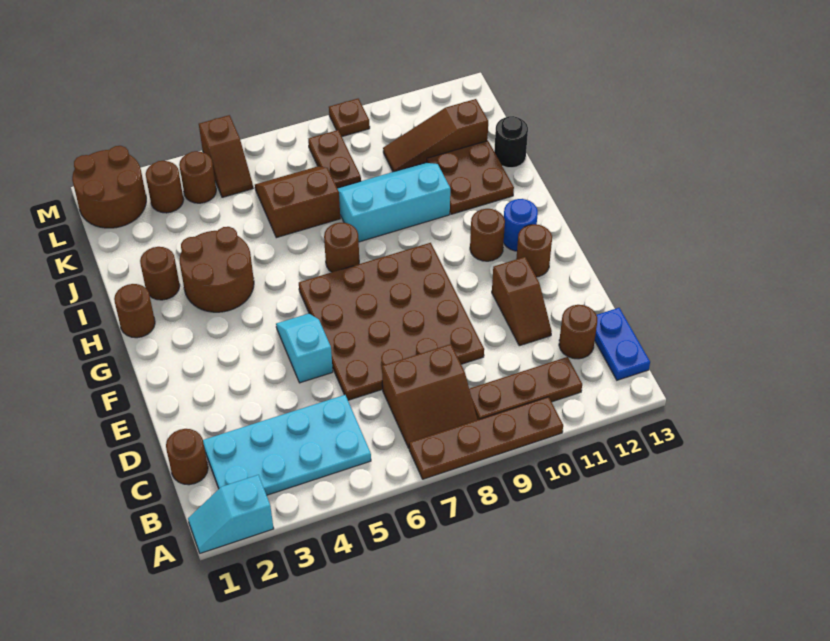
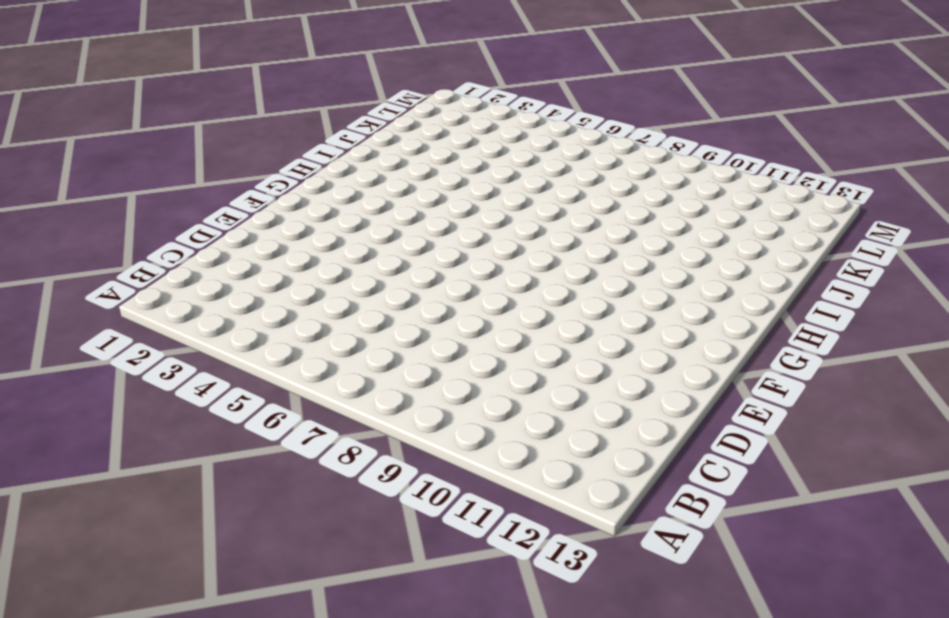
none -> cyan 1x2 slope [188,475,274,553]
none -> brown 1x4 plate [409,397,563,479]
none -> cyan 2x4 plate [203,395,371,495]

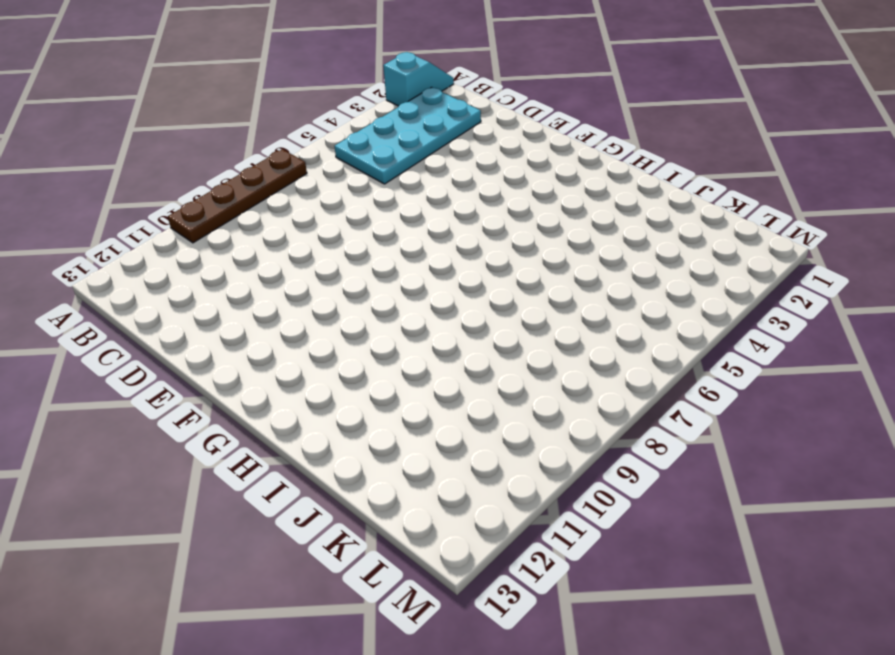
none -> brown 2x2 slope [382,344,477,448]
none -> brown 1x3 plate [469,357,582,420]
none -> blue 1x2 plate [595,308,650,380]

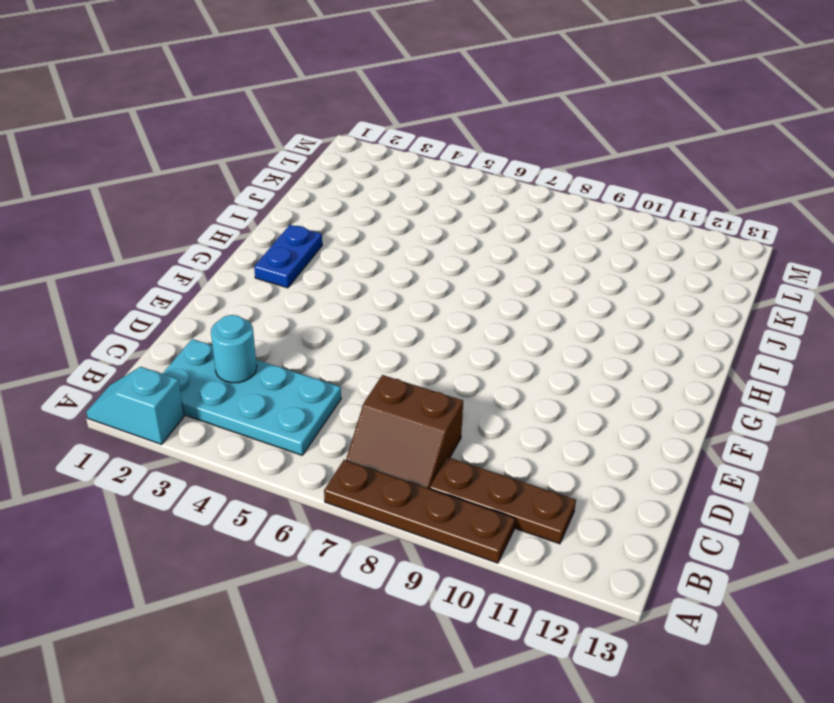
cyan 1x1 round brick [211,315,257,383] -> none
blue 1x2 plate [254,225,322,288] -> blue 1x2 plate moved to [595,308,650,380]
none -> brown 1x1 round brick [166,429,208,485]
none -> brown 1x1 round brick [559,305,597,359]
none -> brown 4x4 plate [299,243,484,400]

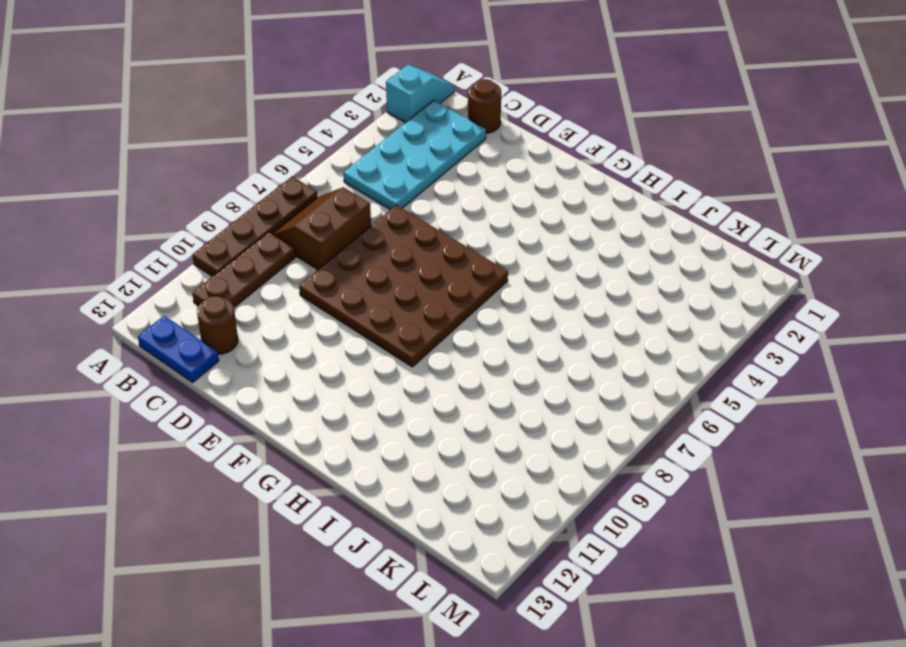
none -> brown 1x2 slope [492,257,552,346]
none -> cyan 1x2 slope [276,314,333,383]
none -> brown 1x1 round brick [516,224,552,277]

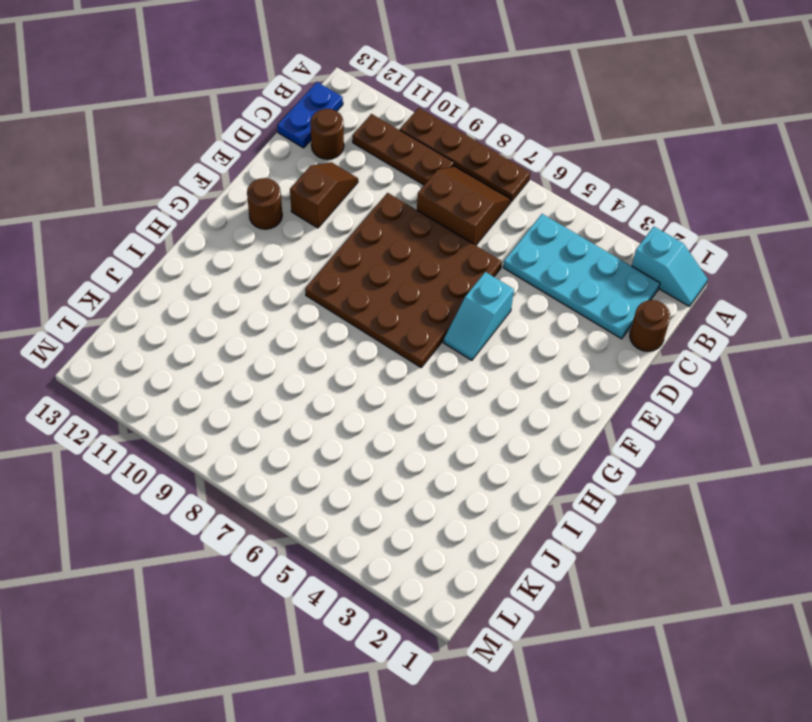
none -> brown 1x1 round brick [470,209,505,261]
none -> blue 1x1 round brick [504,199,538,251]
none -> brown 1x1 round brick [114,284,155,338]

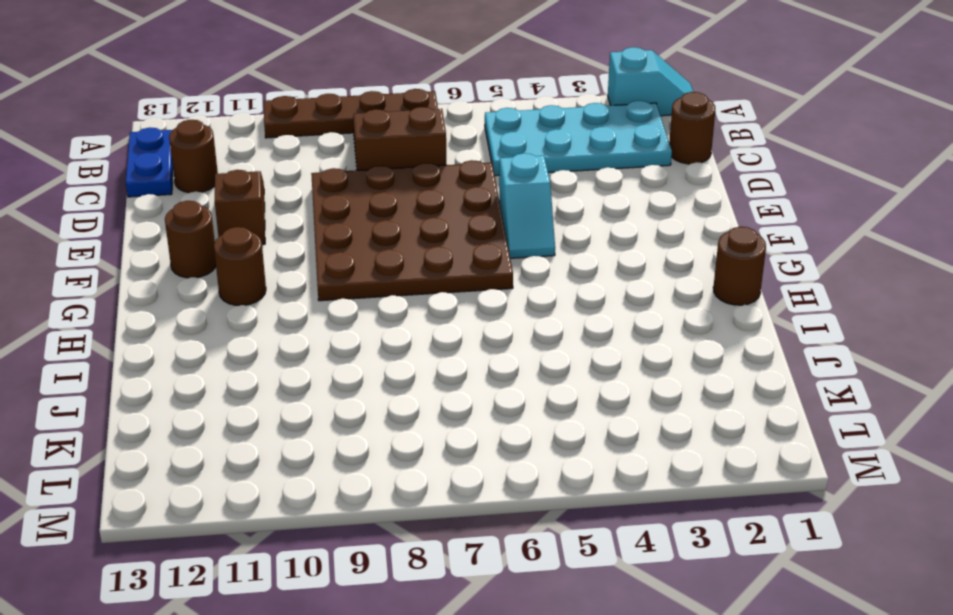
none -> brown 1x3 plate [469,357,582,420]
none -> blue 1x1 round brick [504,199,538,251]
none -> brown 2x2 round brick [180,227,254,312]

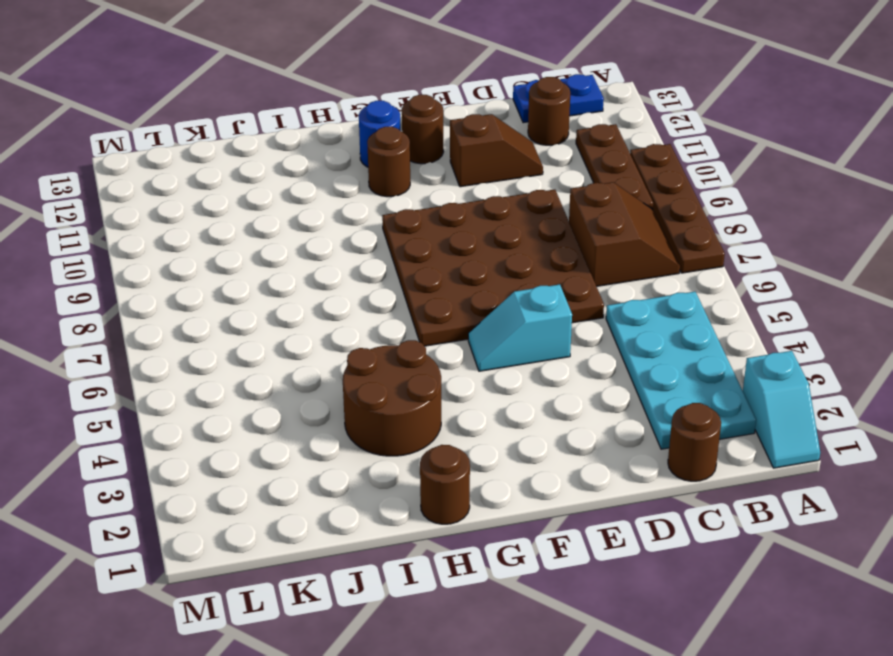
none -> brown 1x1 round brick [324,223,359,272]
none -> brown 1x1 round brick [140,247,180,300]
none -> cyan 2x3 slope [337,163,450,242]

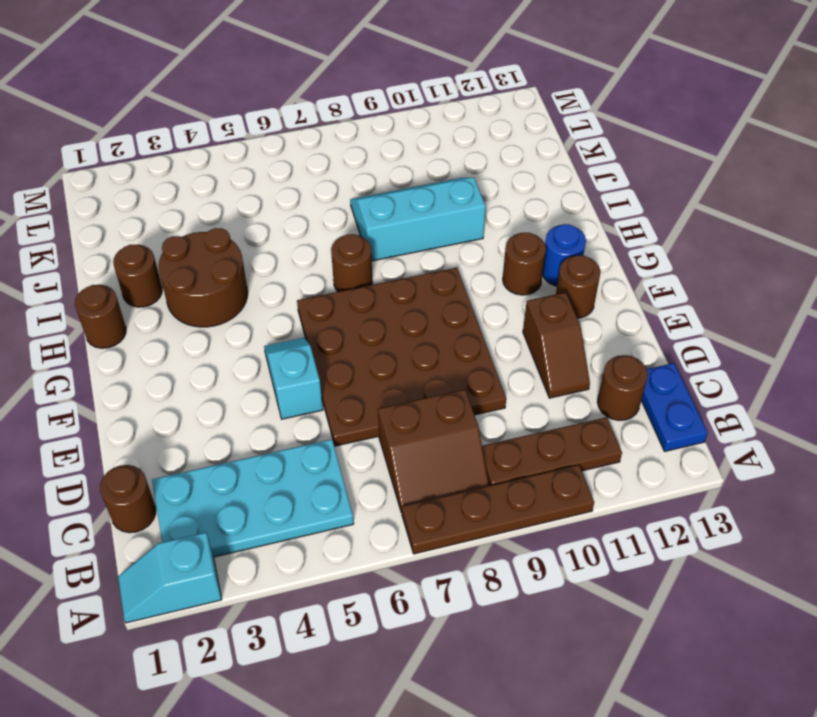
none -> brown 2x2 plate [427,141,514,214]
none -> brown 2x2 slope [255,166,340,238]
none -> black 1x1 round brick [494,116,528,168]

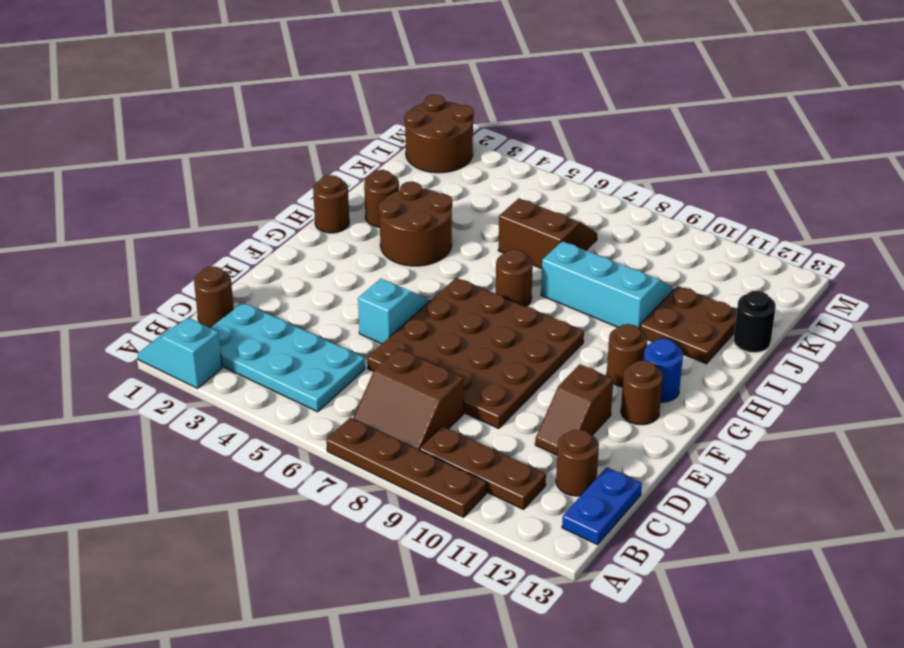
none -> brown 1x2 plate [308,130,361,188]
none -> brown 1x3 slope [383,99,488,172]
none -> brown 1x1 round brick [146,161,184,213]

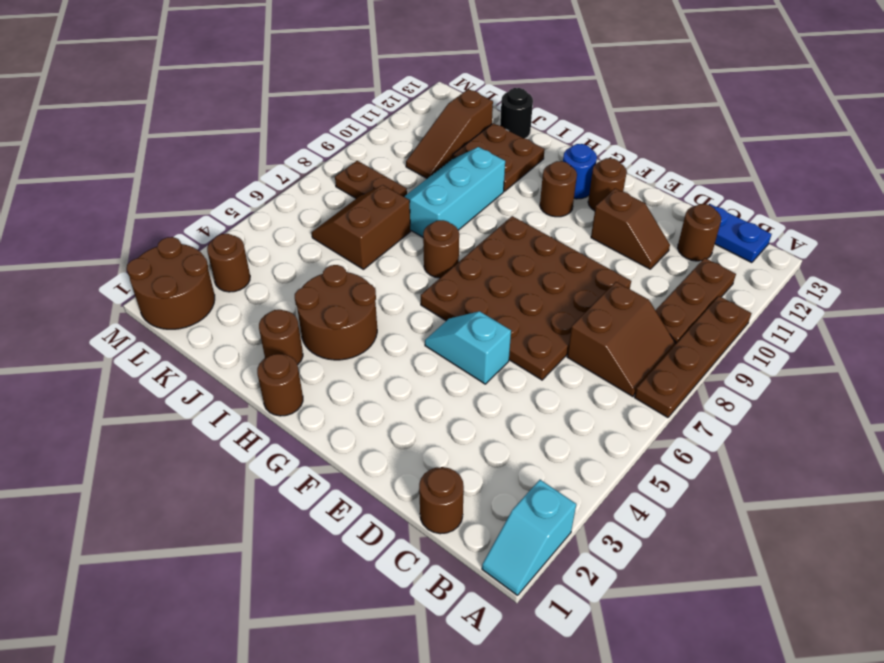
none -> cyan 2x4 plate [203,395,371,495]
none -> brown 1x1 round brick [179,151,216,203]
none -> brown 1x2 slope [199,115,253,197]

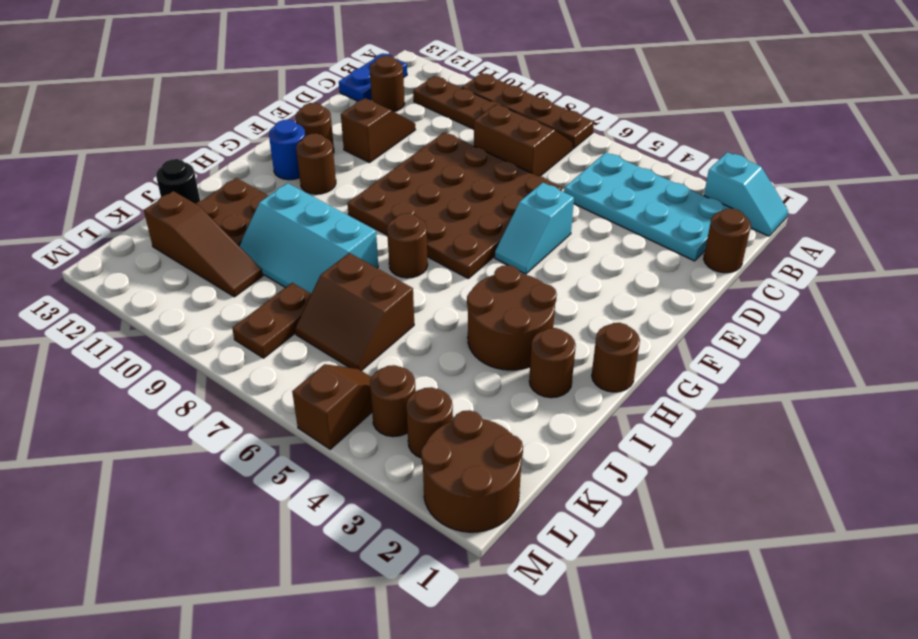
none -> brown 1x1 plate [329,99,370,136]

